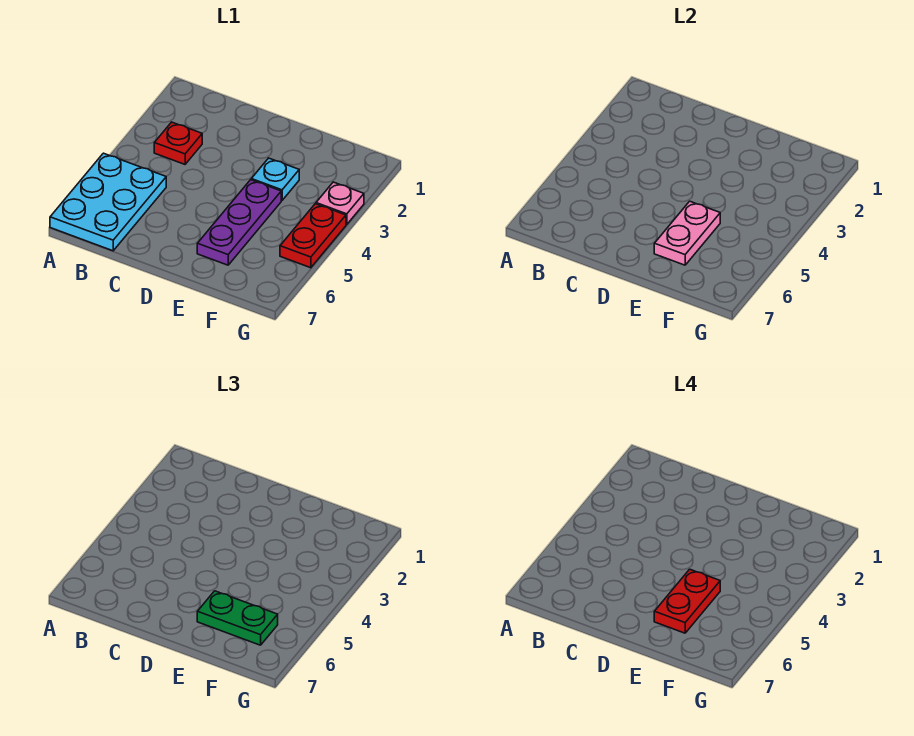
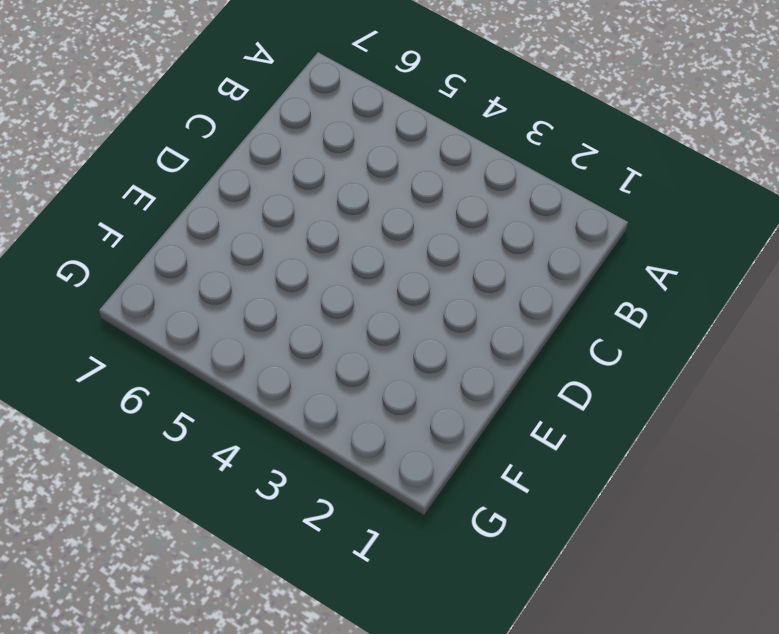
none -> cyan 2x3 plate [50,153,166,251]
none -> red 1x1 plate [154,122,202,164]

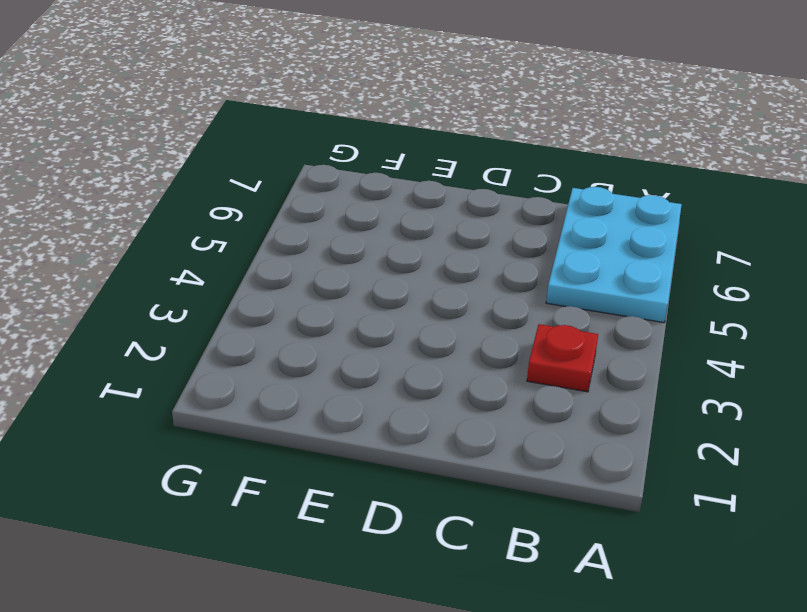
none -> cyan 1x1 plate [251,158,299,200]
none -> purple 1x3 plate [197,180,281,265]

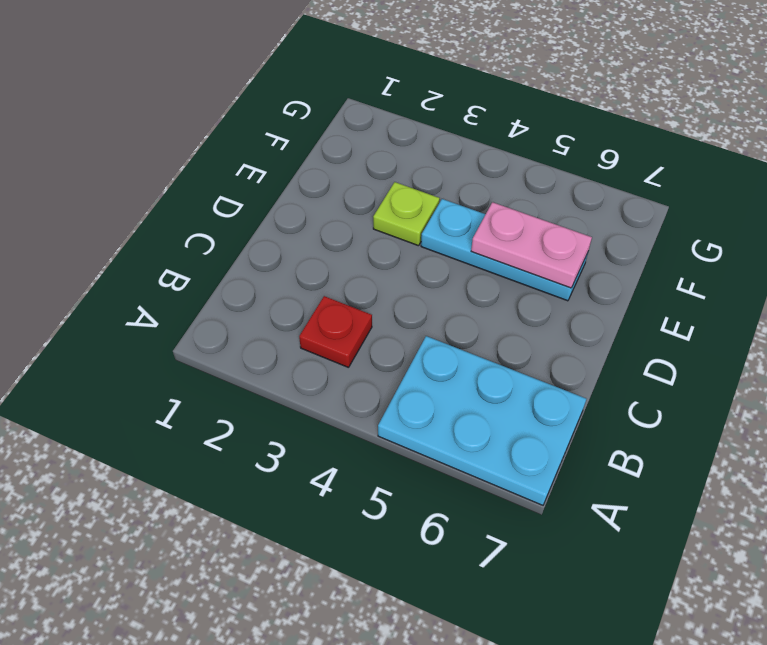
lime 1x1 plate [373,182,440,246] -> cyan 1x1 plate [251,158,299,200]
cyan 1x3 plate [421,199,588,301] -> purple 1x3 plate [197,180,281,265]
none -> pink 1x1 plate [316,182,364,225]
none -> red 1x2 plate [280,204,346,268]

